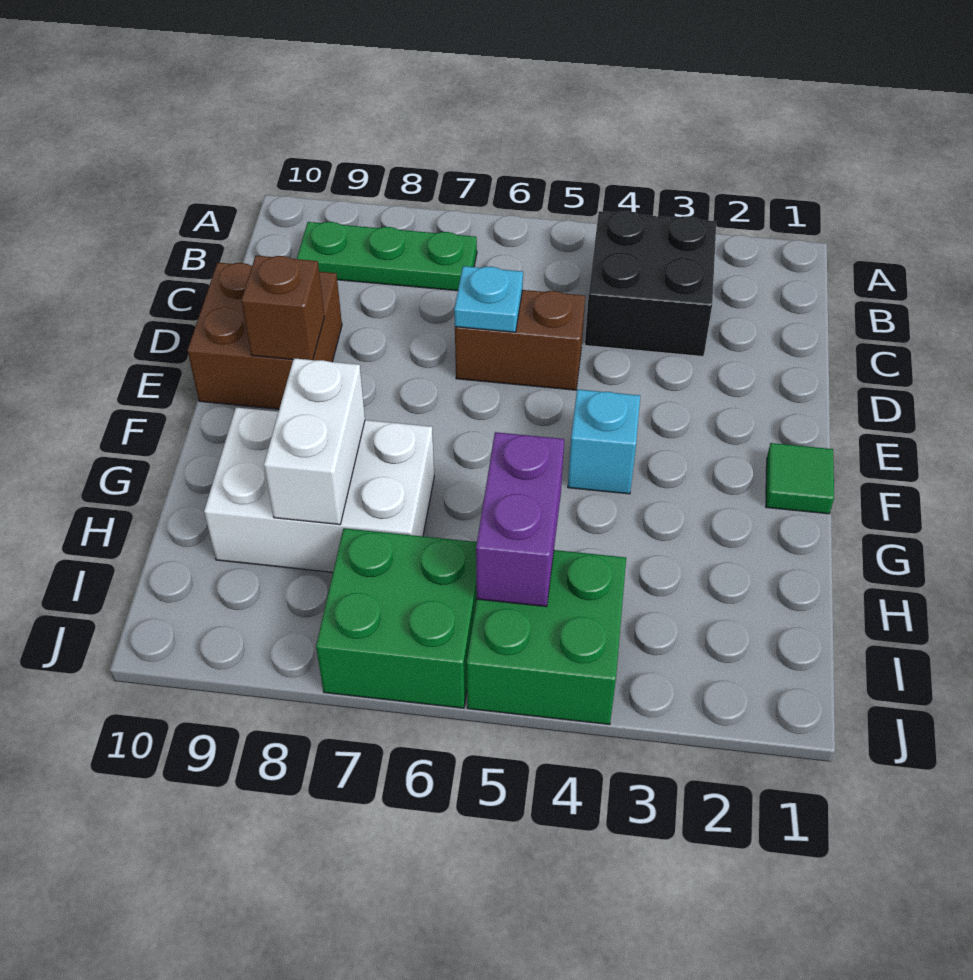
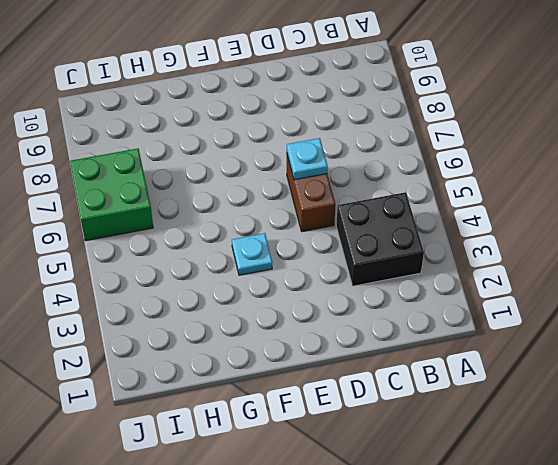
cyan 1x1 plate [232,233,272,275] -> cyan 1x1 brick [568,389,640,494]
none -> green 1x3 plate [297,222,477,291]
none -> brown 2x2 brick [187,263,342,409]
none -> green 1x1 tile [766,443,834,514]

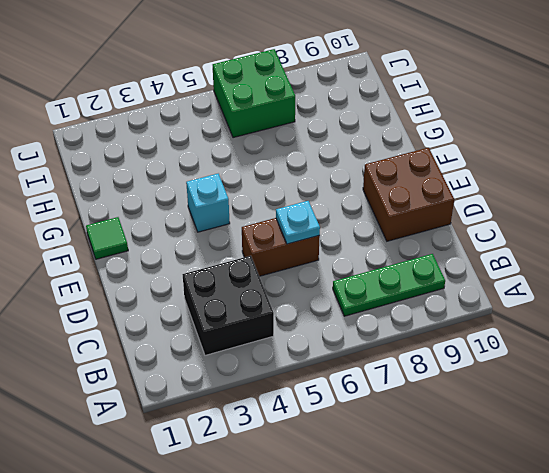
none -> white 2x3 brick [204,407,434,572]
none -> green 2x2 brick [467,550,626,725]
none -> brown 1x1 brick [241,256,324,360]

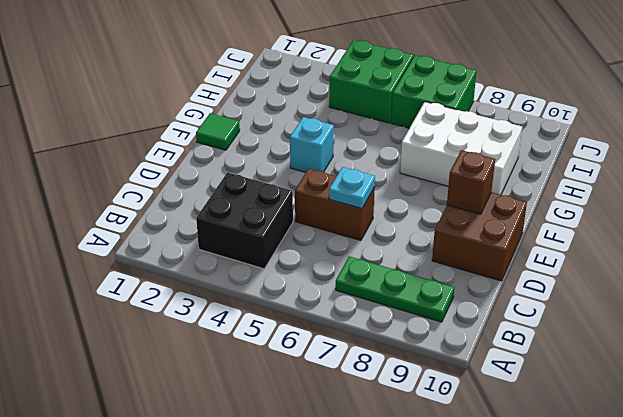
none -> white 1x2 brick [264,358,365,525]
none -> purple 1x2 brick [476,432,564,607]

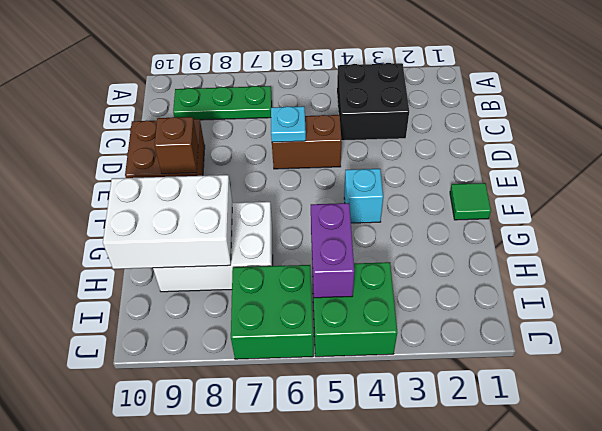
white 2x3 brick [103,175,232,269] -> white 1x2 brick [264,358,365,525]

